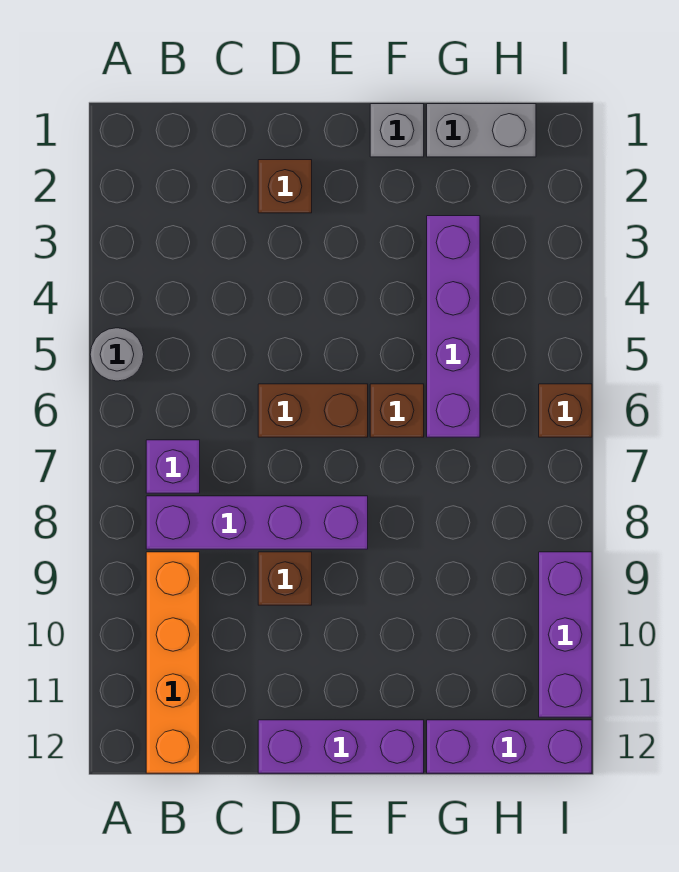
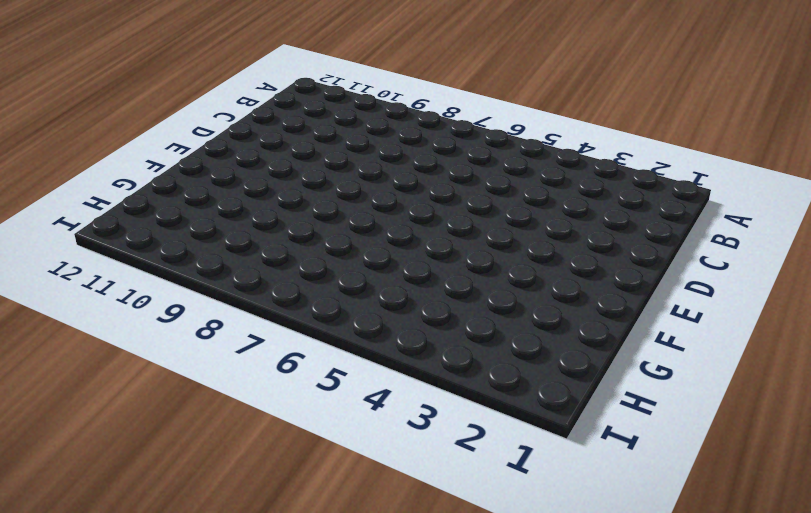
none -> grey 1x1 round brick [90,328,144,381]
none -> purple 1x1 brick [146,440,200,493]
none -> purple 1x4 brick [146,496,368,549]

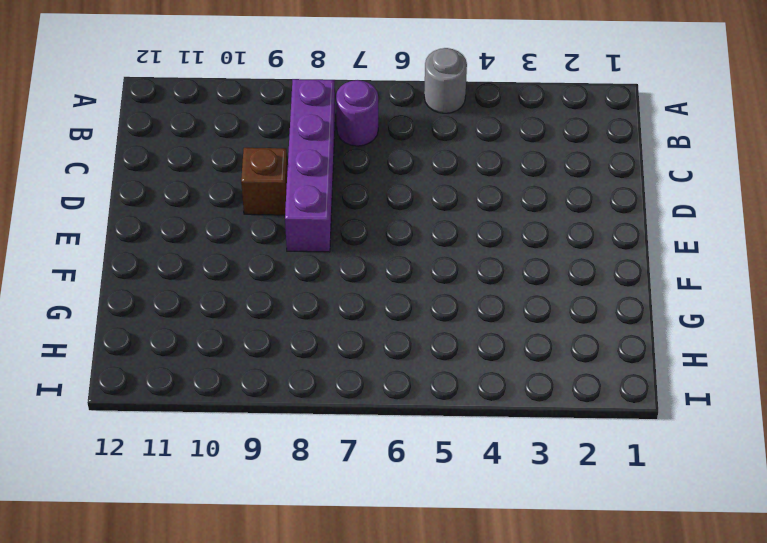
purple 1x1 round brick [336,80,378,146] -> purple 1x1 brick [146,440,200,493]
none -> orange 1x4 brick [146,552,200,773]
none -> brown 1x1 brick [258,160,312,213]
none -> brown 1x2 brick [258,384,368,437]

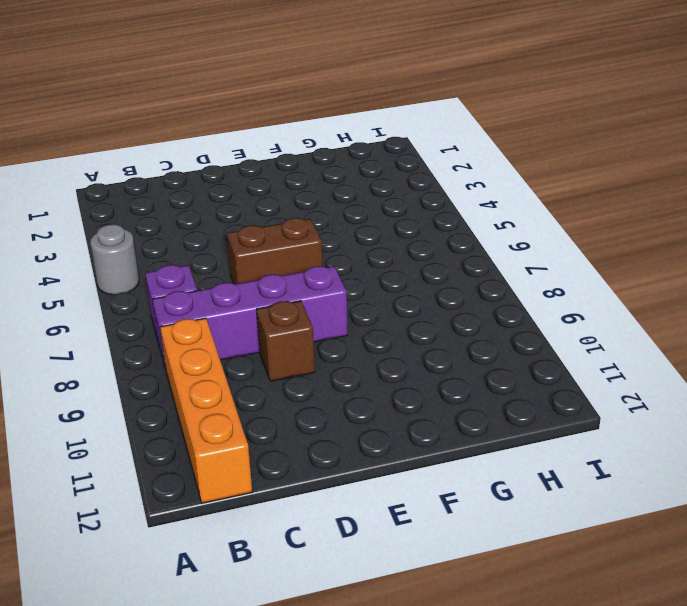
none -> brown 1x1 brick [258,160,312,213]
none -> purple 1x3 brick [258,720,424,773]
none -> grey 1x1 brick [370,104,424,157]

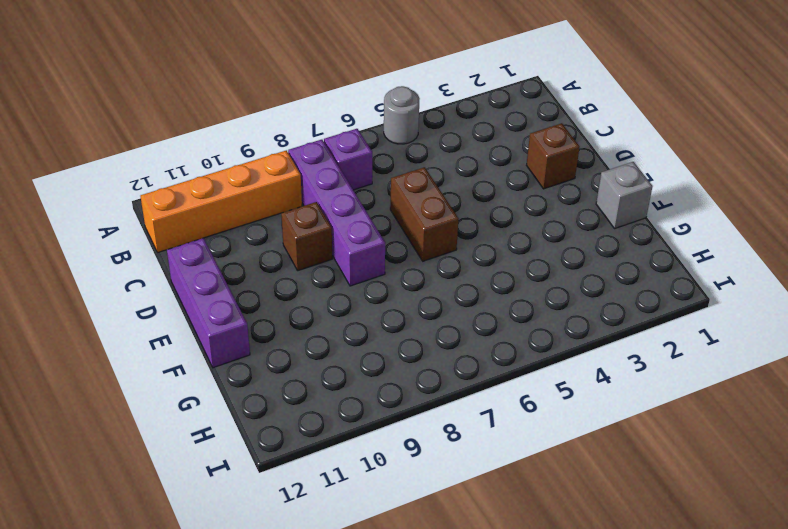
none -> brown 1x1 brick [370,384,424,437]
none -> grey 1x2 brick [427,104,536,157]
none -> purple 1x4 brick [427,216,480,437]

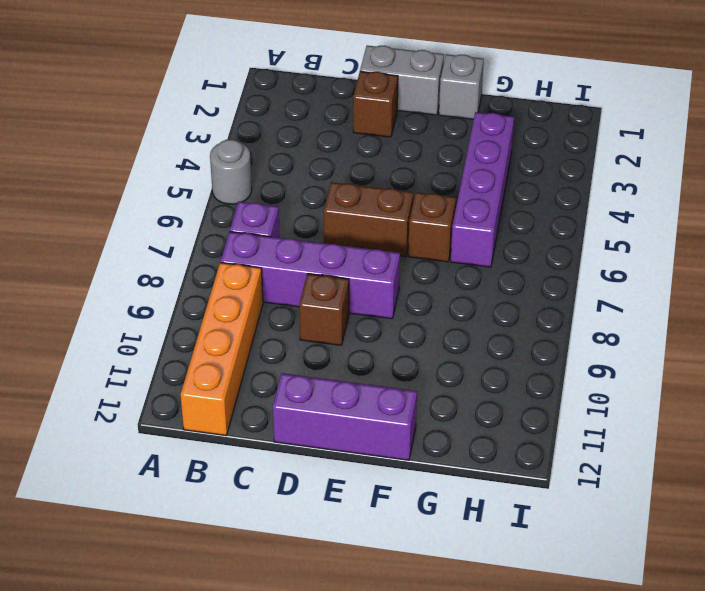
grey 1x2 brick [360,46,444,115] -> grey 1x2 brick moved to [427,104,536,157]
none -> purple 1x3 brick [427,720,592,773]
none -> brown 1x1 brick [539,384,592,437]
none -> purple 1x3 brick [539,552,592,717]

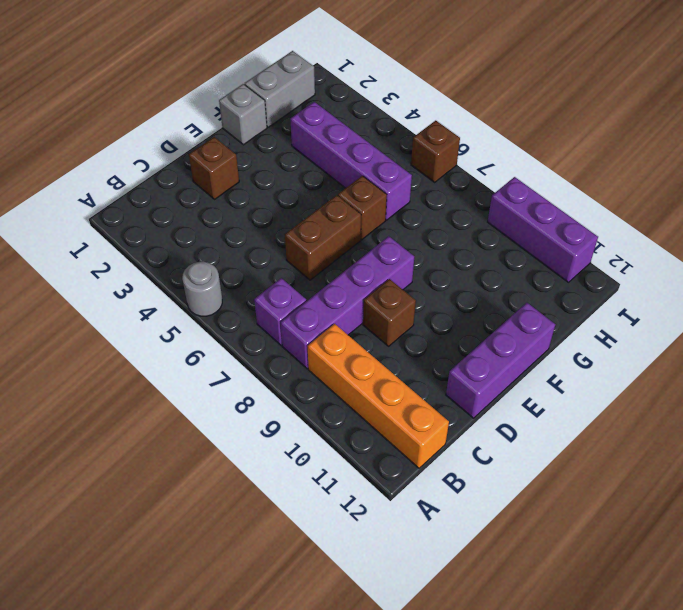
none -> purple 1x3 brick [427,720,592,773]

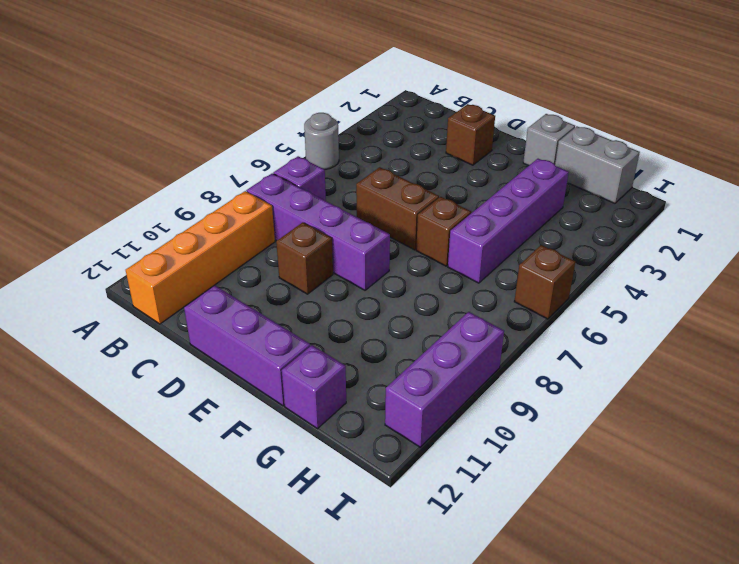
purple 1x1 brick [282,345,346,429] -> purple 1x3 brick [427,720,592,773]

